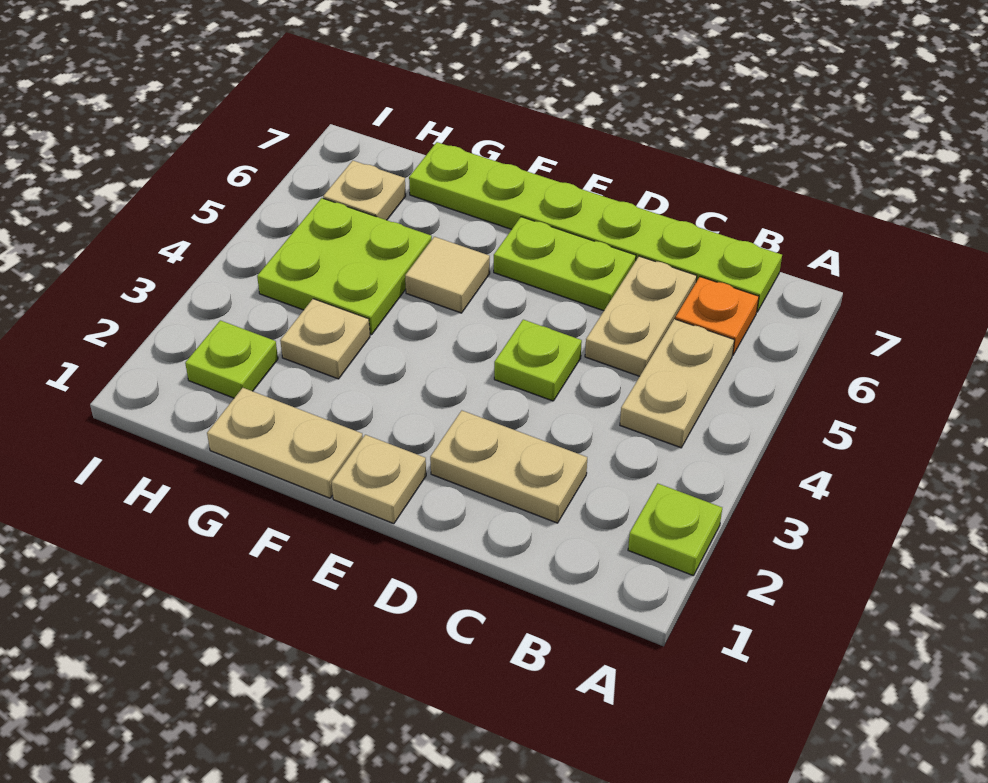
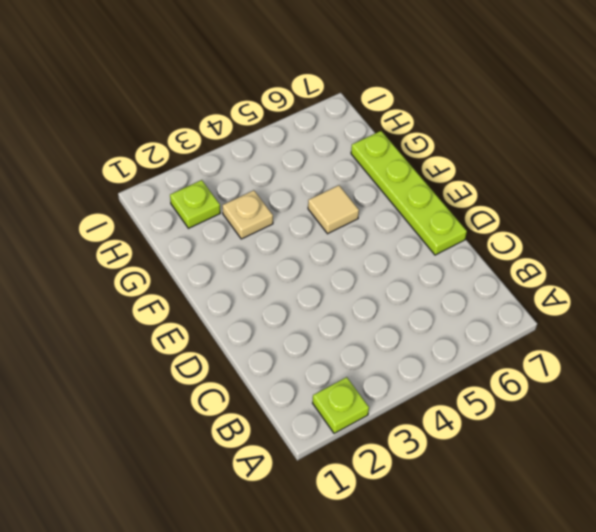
lime 1x4 plate [351,131,467,255] -> lime 1x6 plate [409,142,782,312]
none -> tan 1x2 plate [620,319,734,448]
none -> orange 1x1 plate [675,277,759,355]
none -> tan 1x2 plate [430,411,587,523]

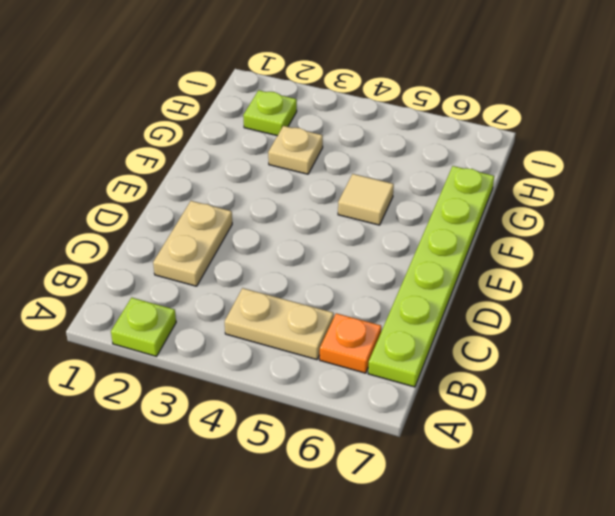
none -> tan 1x2 plate [585,256,697,376]
none -> lime 1x1 plate [494,320,582,401]
none -> lime 1x2 plate [494,217,636,311]

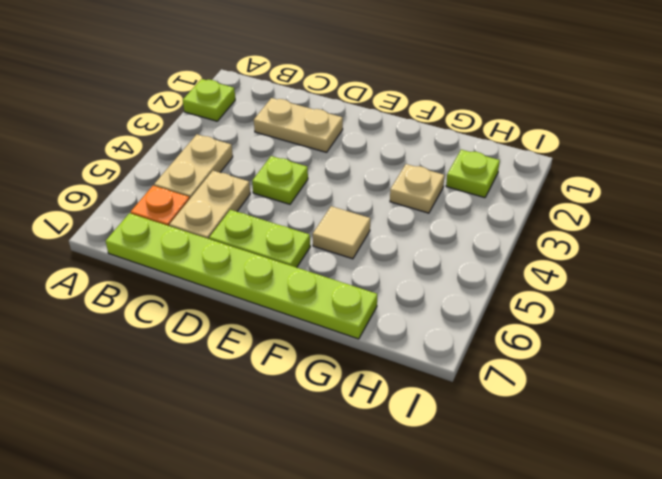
none -> tan 1x1 plate [332,435,426,524]
none -> tan 1x2 plate [207,388,363,498]
none -> lime 2x2 plate [257,198,432,335]

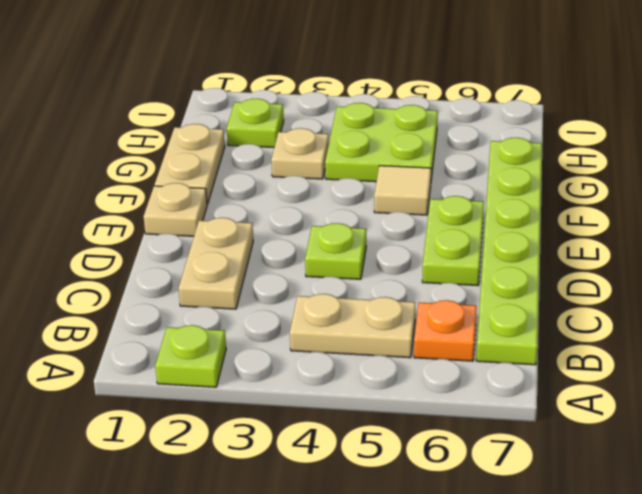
none -> tan 1x2 plate [585,256,697,376]
none -> tan 1x1 plate [323,161,406,220]

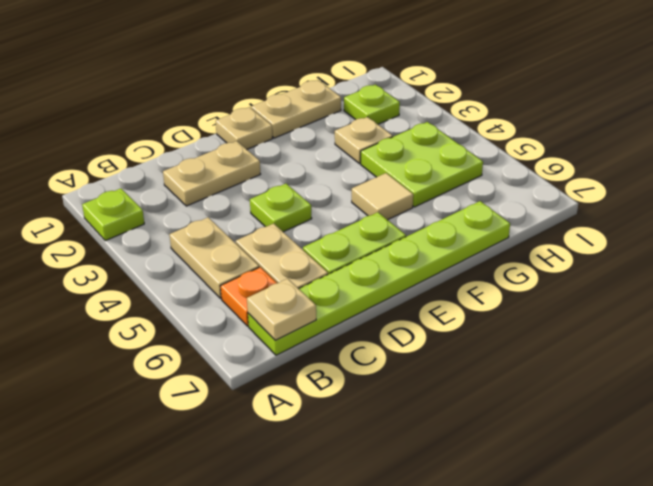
tan 1x1 plate [247,279,316,340] -> tan 1x1 plate moved to [323,161,406,220]

